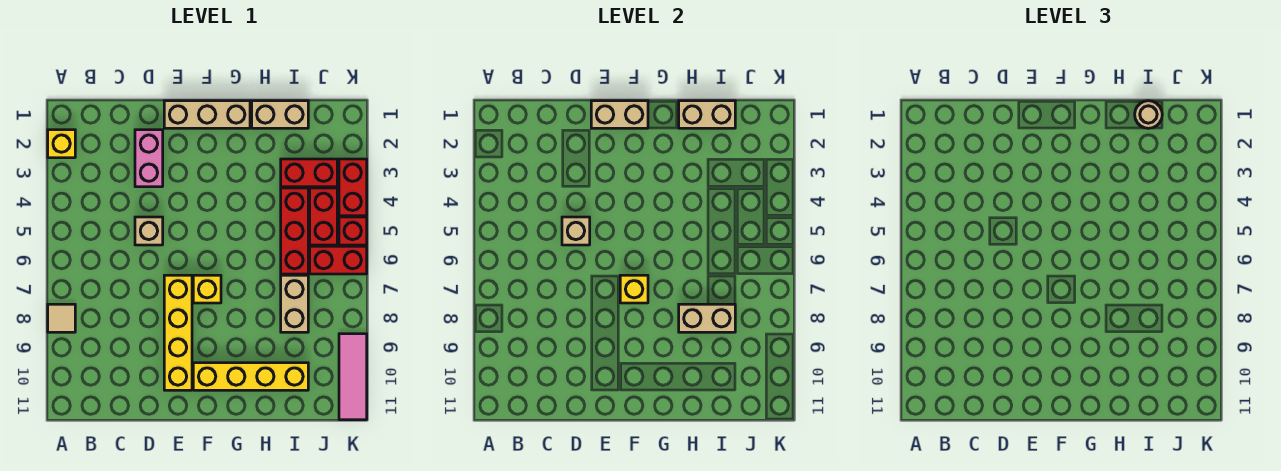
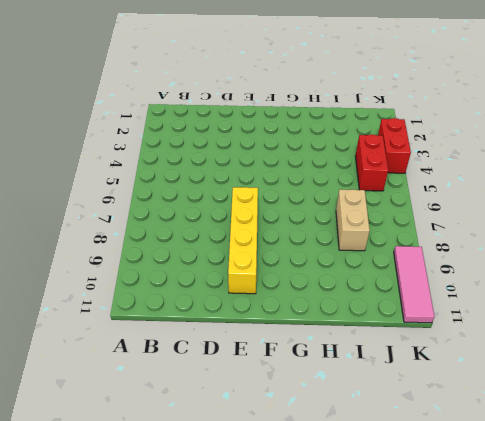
none -> yellow 1x1 brick [48,130,75,158]
none -> tan 1x1 tile [48,304,75,332]
none -> pink 1x2 brick [135,130,163,187]

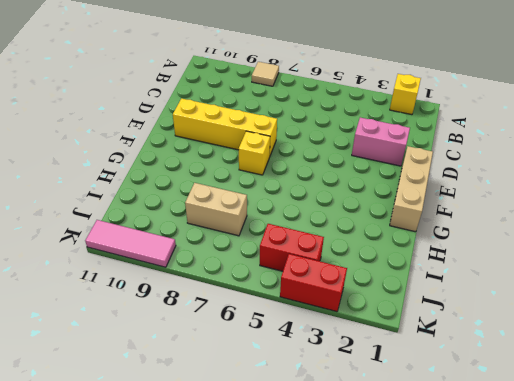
none -> tan 1x1 brick [135,217,163,245]
none -> yellow 1x4 brick [193,363,308,390]
none -> tan 1x2 brick [252,101,308,128]

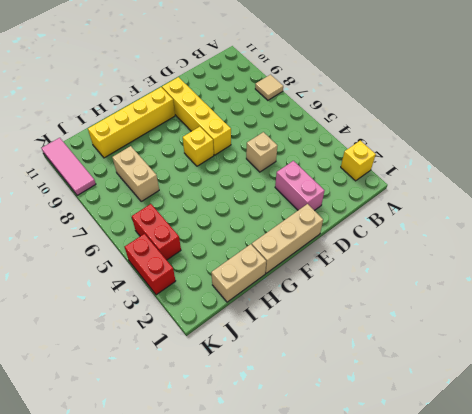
none -> red 1x2 brick [281,159,337,187]
none -> red 1x3 brick [281,188,308,274]
none -> red 1x2 brick [310,246,367,274]

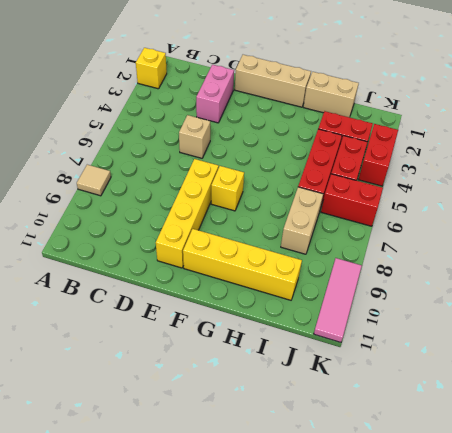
none -> red 1x1 brick [339,217,367,245]
none -> tan 1x1 brick [562,217,590,245]
none -> tan 1x2 brick [591,101,648,128]

